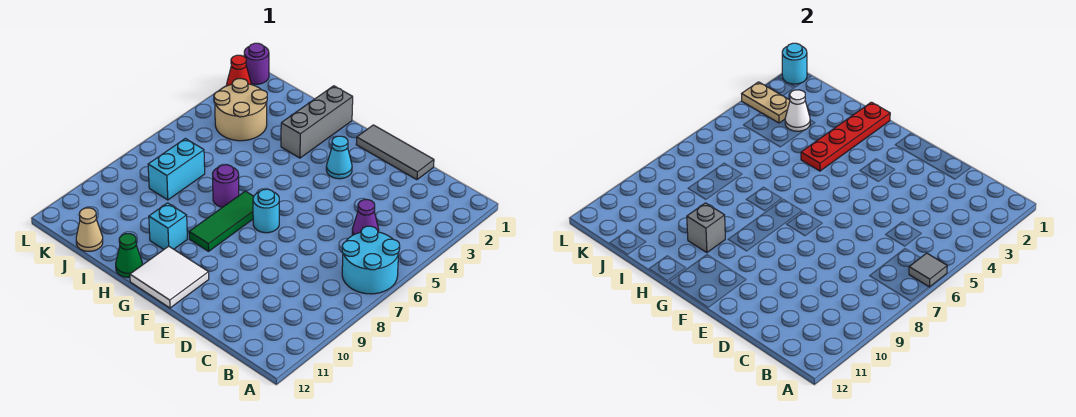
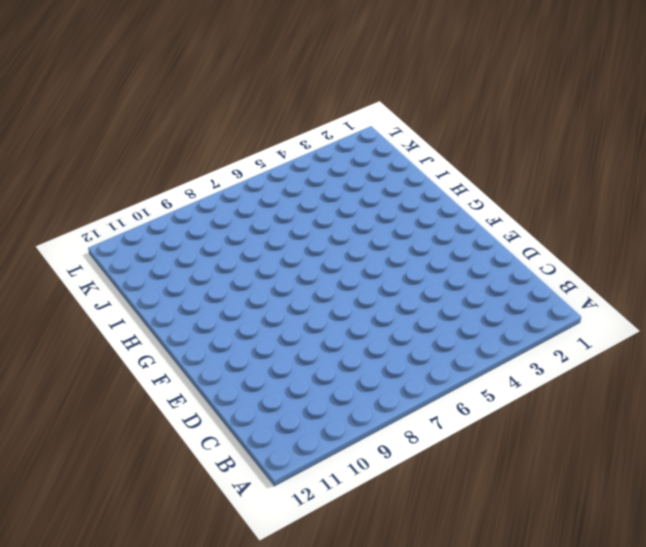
none -> cyan 2x2 round brick [342,226,400,294]
none -> purple 1x1 cone [352,200,379,235]
none -> grey 1x3 tile [356,125,434,180]

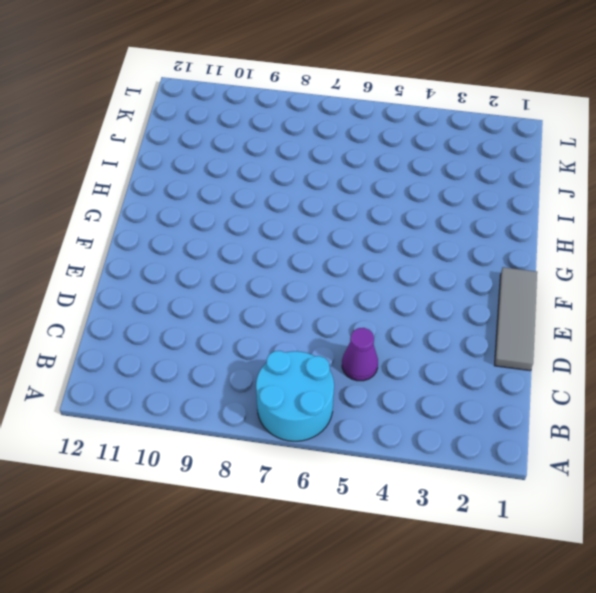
none -> cyan 1x1 cone [326,136,352,179]
none -> cyan 1x1 round brick [253,189,279,233]
none -> white 2x2 tile [130,246,209,308]

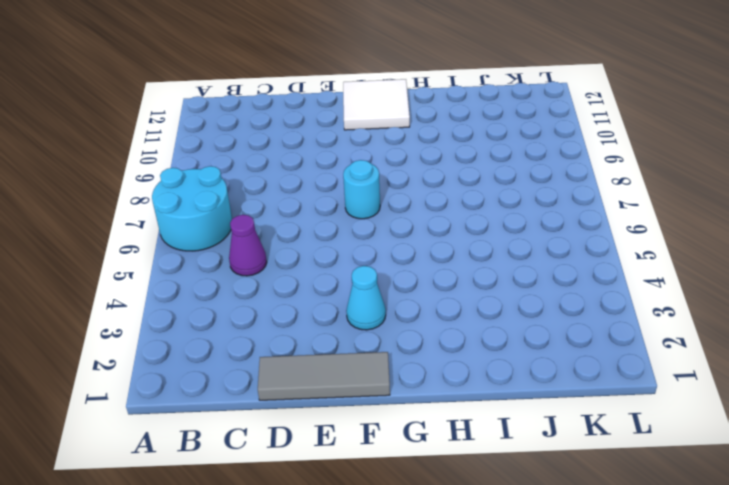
none -> green 1x3 tile [189,191,254,251]
none -> grey 1x3 brick [281,86,353,158]
none -> purple 1x1 round brick [213,165,239,207]

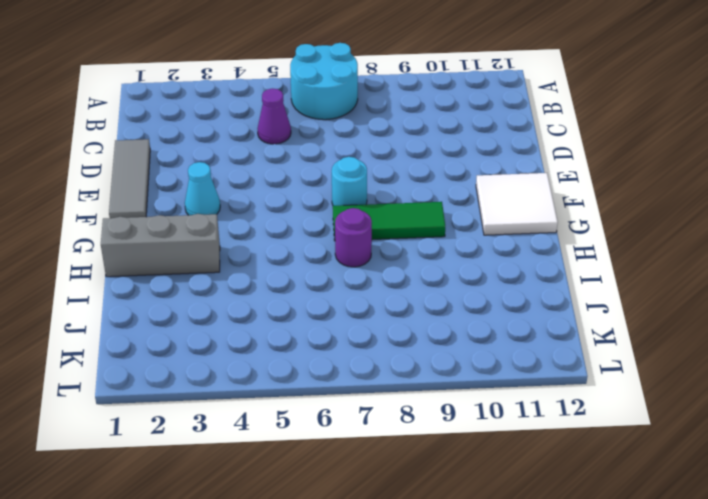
none -> cyan 1x1 brick [149,203,187,249]
none -> green 1x1 cone [116,234,142,278]
none -> tan 2x2 round brick [214,79,267,141]

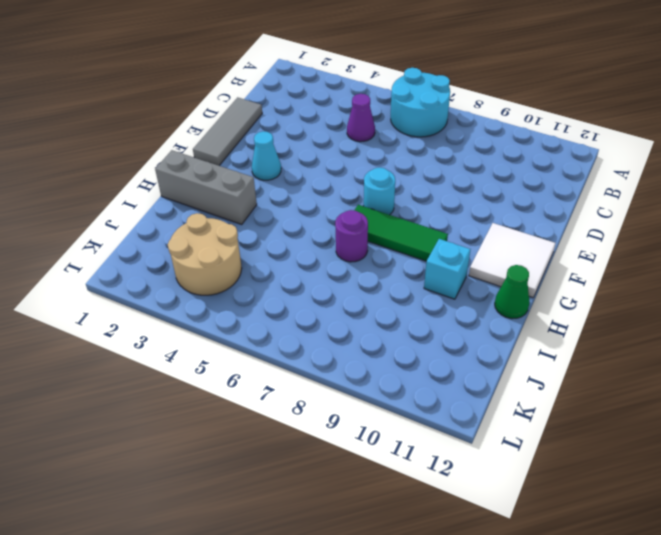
none -> cyan 1x2 brick [148,139,205,200]
none -> tan 1x1 cone [76,208,103,251]
none -> purple 1x1 round brick [244,43,269,84]

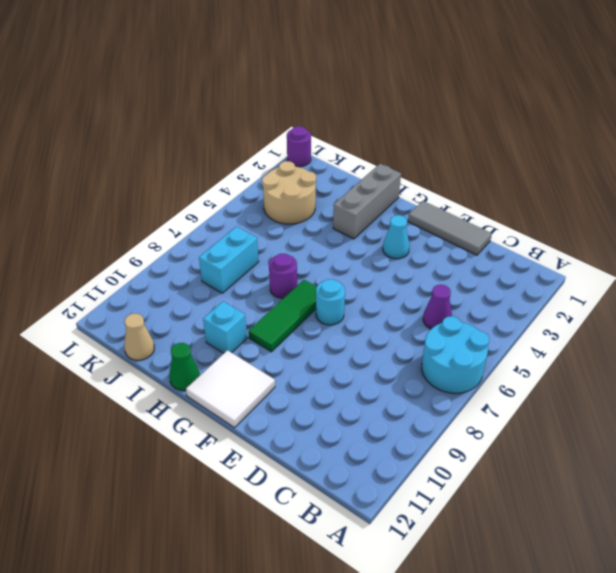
none -> red 1x1 cone [227,55,251,86]
none -> grey 1x1 tile [909,253,947,287]
none -> red 1x4 plate [801,102,890,171]

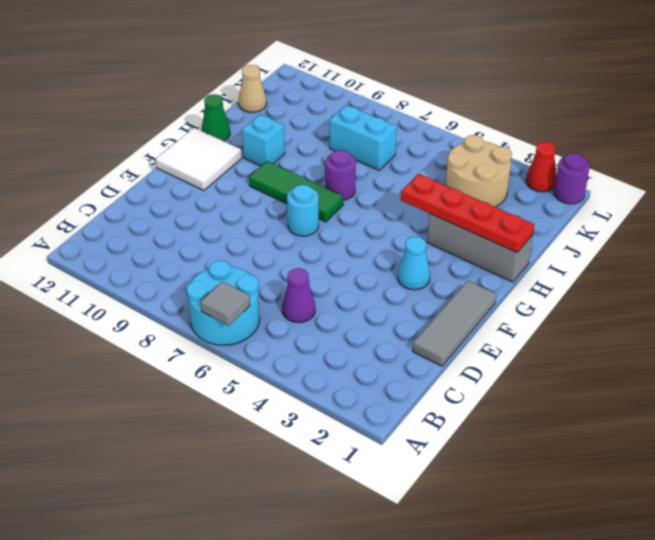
none -> grey 1x1 brick [687,203,725,253]
none -> white 1x1 cone [785,90,810,131]
none -> tan 1x2 plate [742,82,790,123]

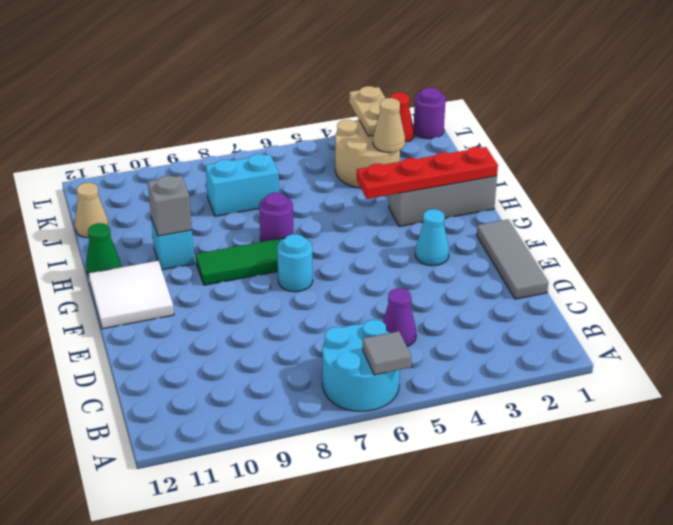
tan 1x1 cone [373,98,405,152] -> white 1x1 cone [785,90,810,131]
none -> cyan 1x1 round brick [782,43,807,84]

